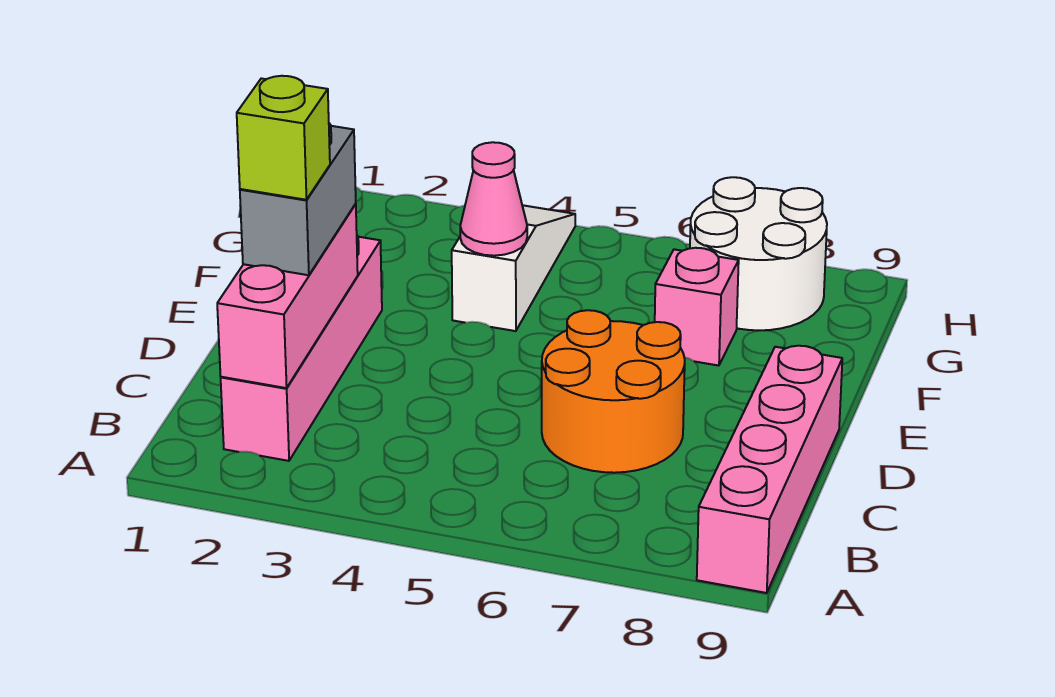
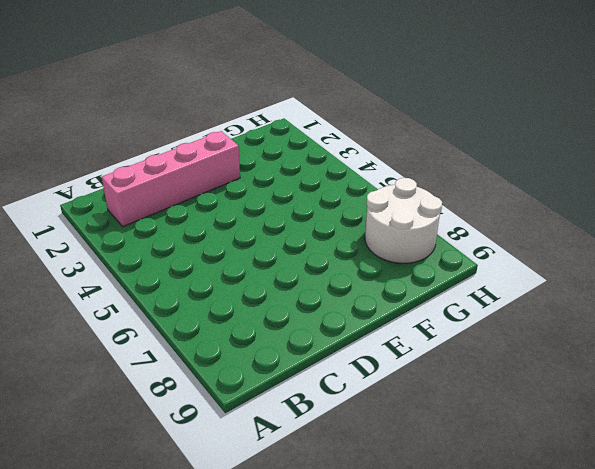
none -> pink 1x4 brick [697,346,842,593]
none -> orange 2x2 round brick [542,310,685,473]

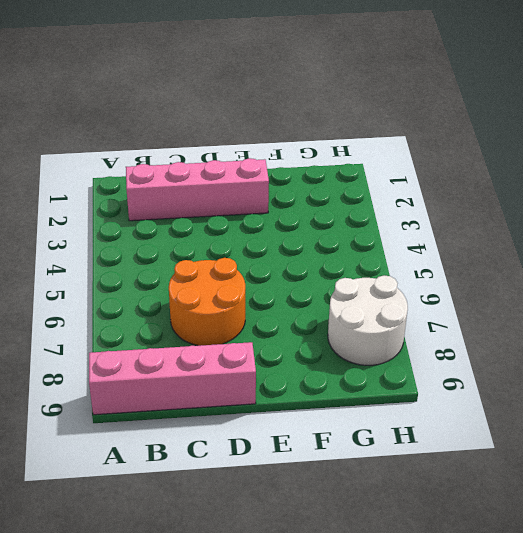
none -> white 1x3 slope [452,205,575,331]
none -> pink 1x1 brick [655,248,739,366]

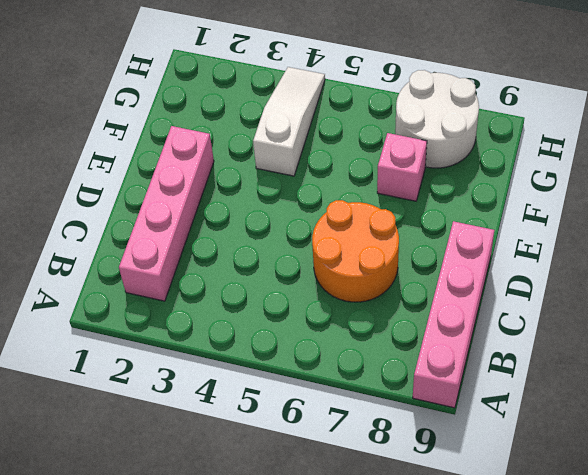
none -> pink 1x3 brick [217,204,358,388]
none -> pink 1x1 cone [460,142,527,256]

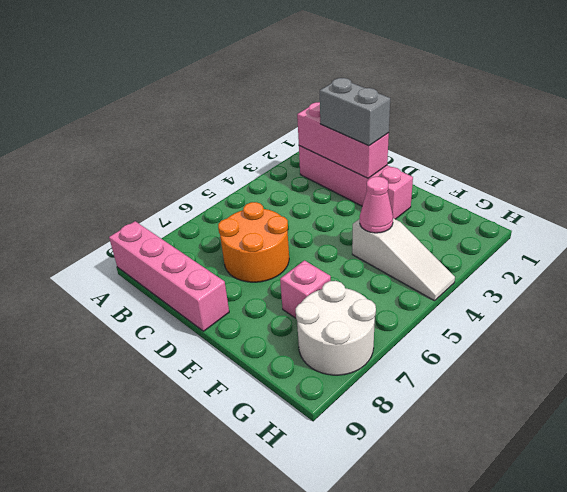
none -> lime 1x1 brick [237,76,330,200]

